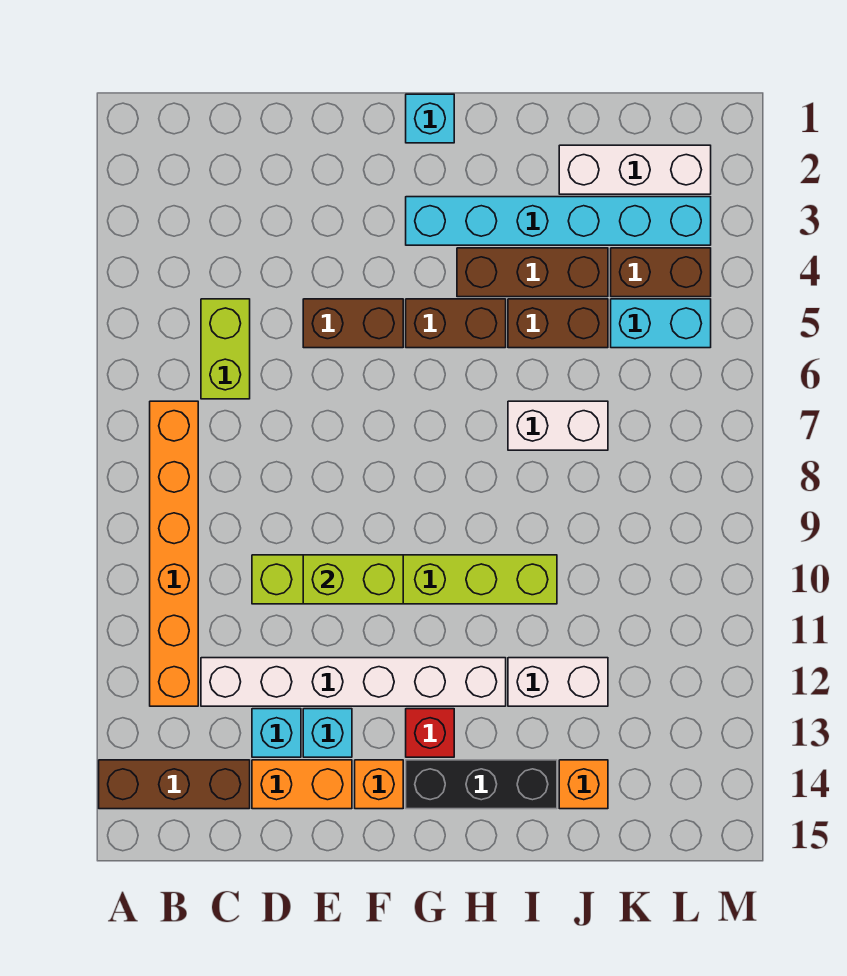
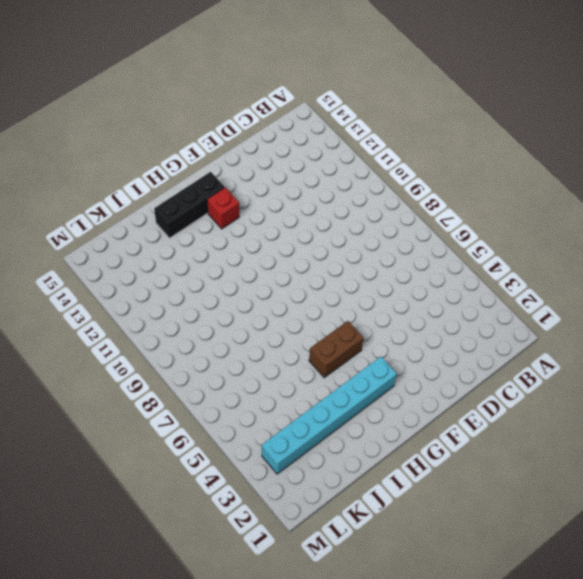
none -> brown 1x3 brick [99,760,250,809]
none -> orange 1x6 brick [150,401,198,706]
none -> lime 1x2 brick [201,299,250,399]

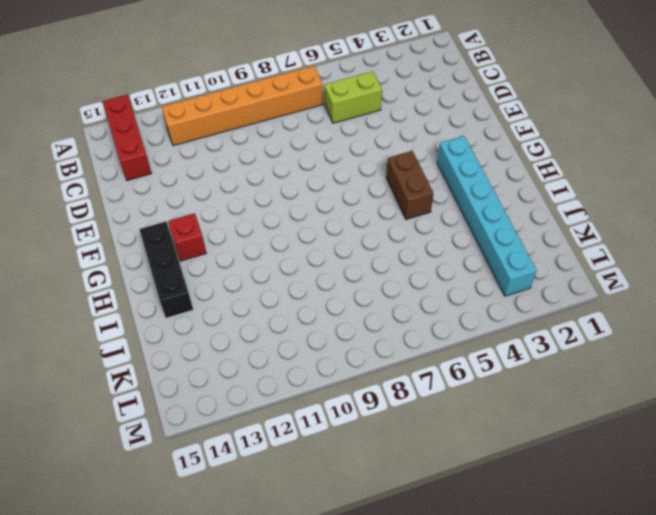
red 1x3 brick [103,94,152,180] -> brown 1x3 brick [99,760,250,809]
none -> white 1x6 brick [201,658,506,706]
none -> lime 1x6 brick [252,555,557,604]
none -> cyan 1x1 brick [252,709,301,757]

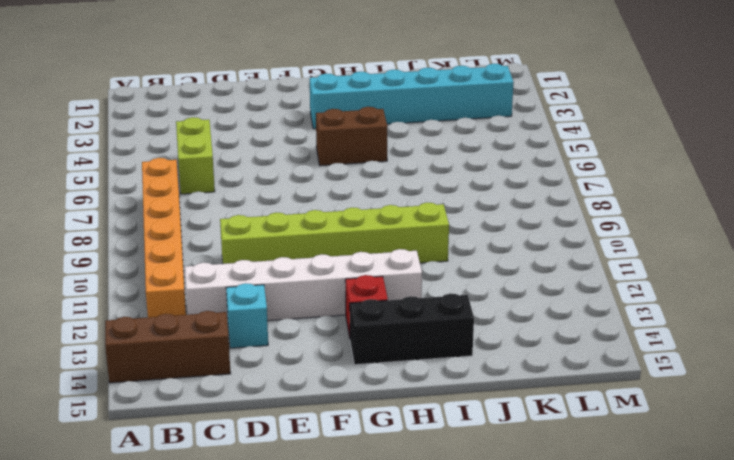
none -> orange 1x2 brick [252,760,352,809]
none -> brown 1x2 brick [303,299,403,348]
none -> cyan 1x1 brick [303,709,352,757]

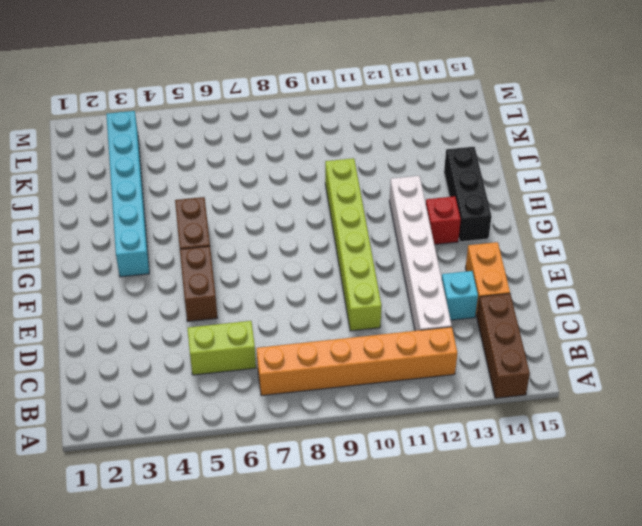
none -> cyan 1x1 brick [303,709,352,757]
none -> orange 1x1 brick [355,760,403,809]
none -> cyan 1x1 brick [406,94,454,143]

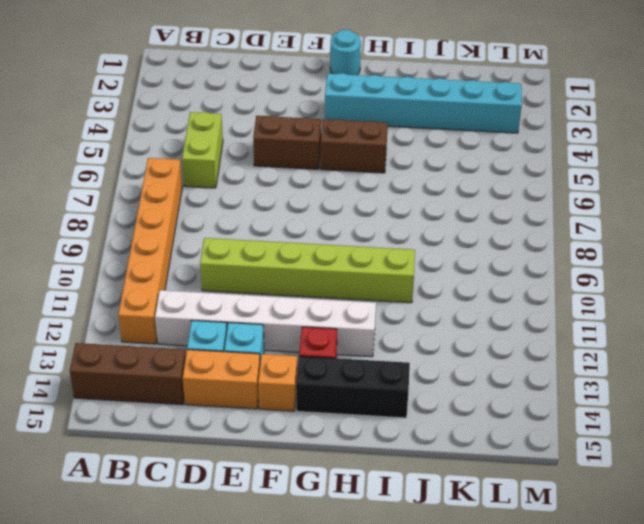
cyan 1x1 round brick [330,30,361,75] -> cyan 1x1 brick [406,94,454,143]
none -> brown 1x3 brick [457,248,608,297]
none -> brown 1x2 brick [508,299,608,348]
none -> white 1x2 brick [508,401,608,450]

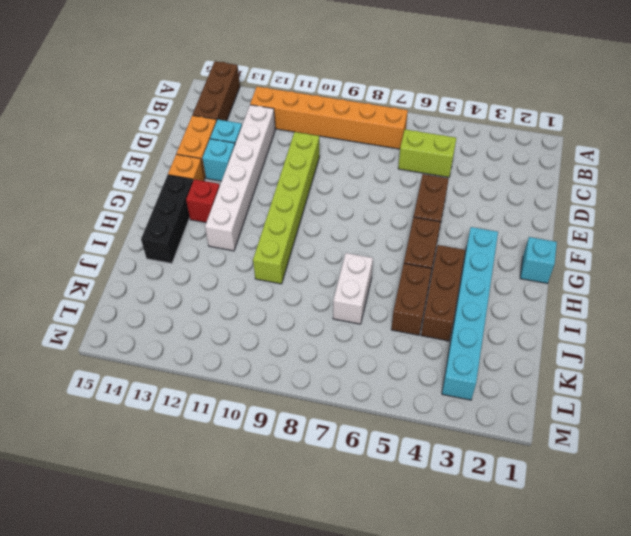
none -> white 1x2 brick [508,658,608,706]
none -> white 1x3 brick [559,145,711,194]
none -> orange 1x1 brick [559,760,608,809]

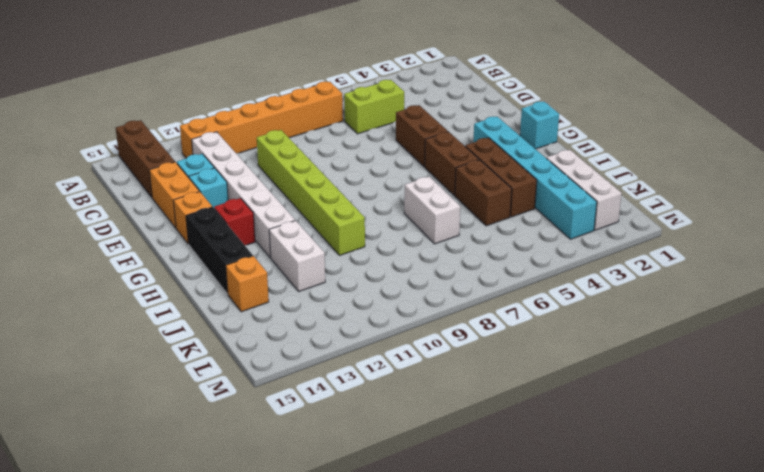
none -> brown 1x2 brick [611,248,711,297]
none -> cyan 1x2 brick [611,299,711,348]
none -> lime 1x2 brick [303,555,403,604]

